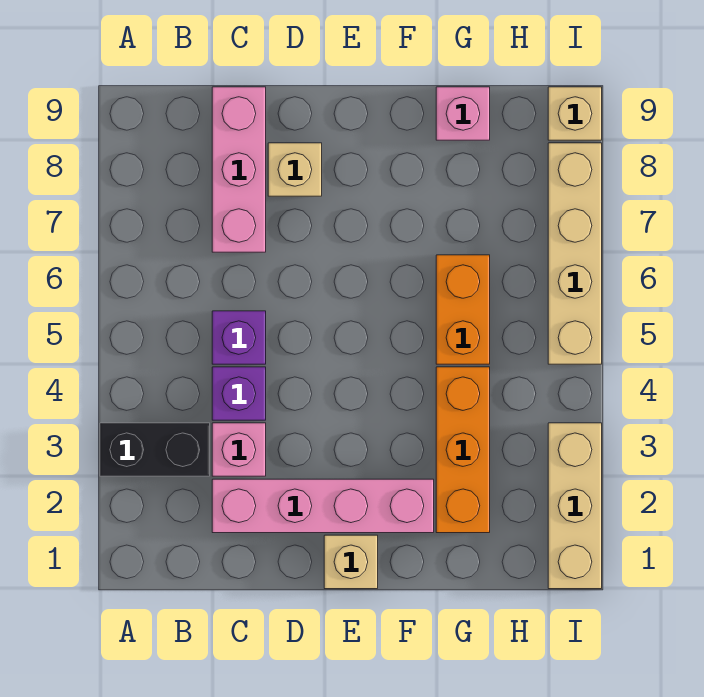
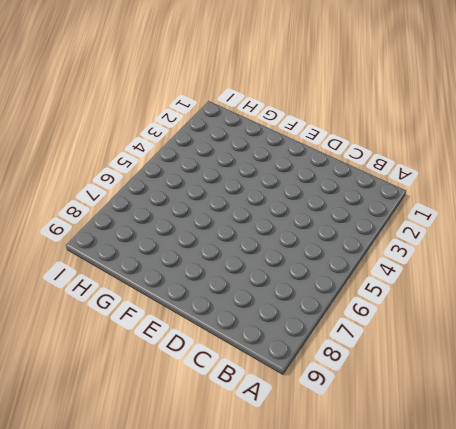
none -> black 1x2 brick [100,423,210,476]
none -> pink 1x4 brick [212,479,434,533]
none -> pink 1x1 brick [212,423,266,476]

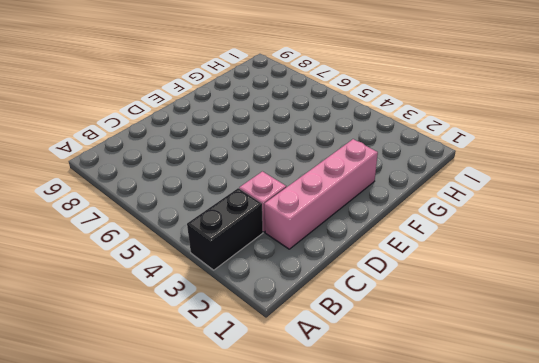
none -> purple 1x1 brick [212,367,266,420]
none -> purple 1x1 brick [212,311,266,364]
none -> pink 1x3 brick [212,87,266,252]

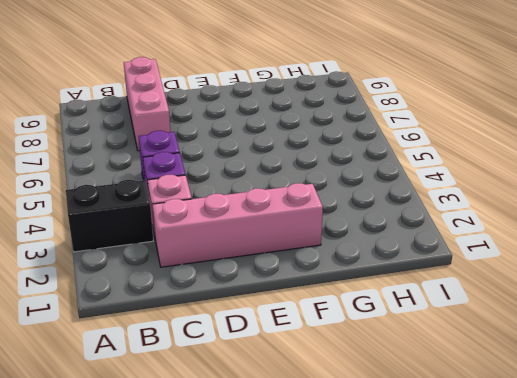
none -> tan 1x1 brick [268,143,322,196]
none -> tan 1x1 brick [324,535,378,589]
none -> orange 1x3 brick [436,367,490,533]

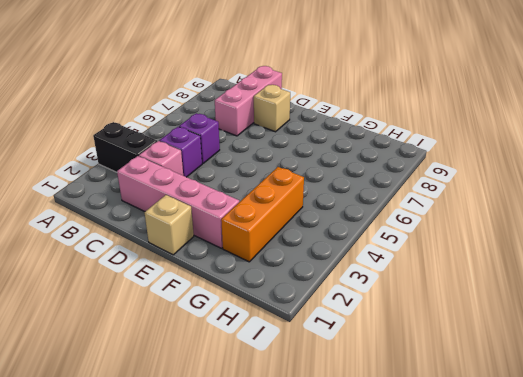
none -> orange 1x2 brick [436,255,490,364]
none -> pink 1x1 brick [436,87,490,140]
none -> tan 1x3 brick [548,423,602,589]

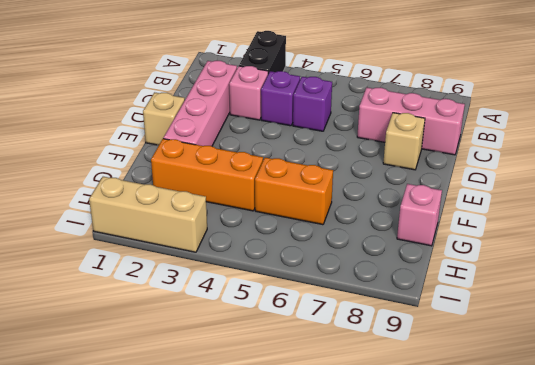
none -> tan 1x4 brick [548,143,602,364]
none -> tan 1x1 brick [548,87,602,140]

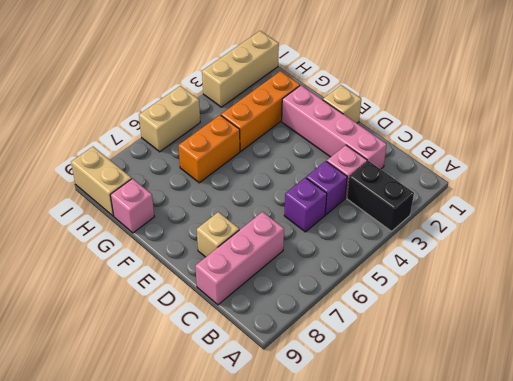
tan 1x2 brick [71,147,132,216] -> tan 1x1 brick [548,87,602,140]
tan 1x2 brick [139,86,200,152] -> tan 1x4 brick [548,143,602,364]

